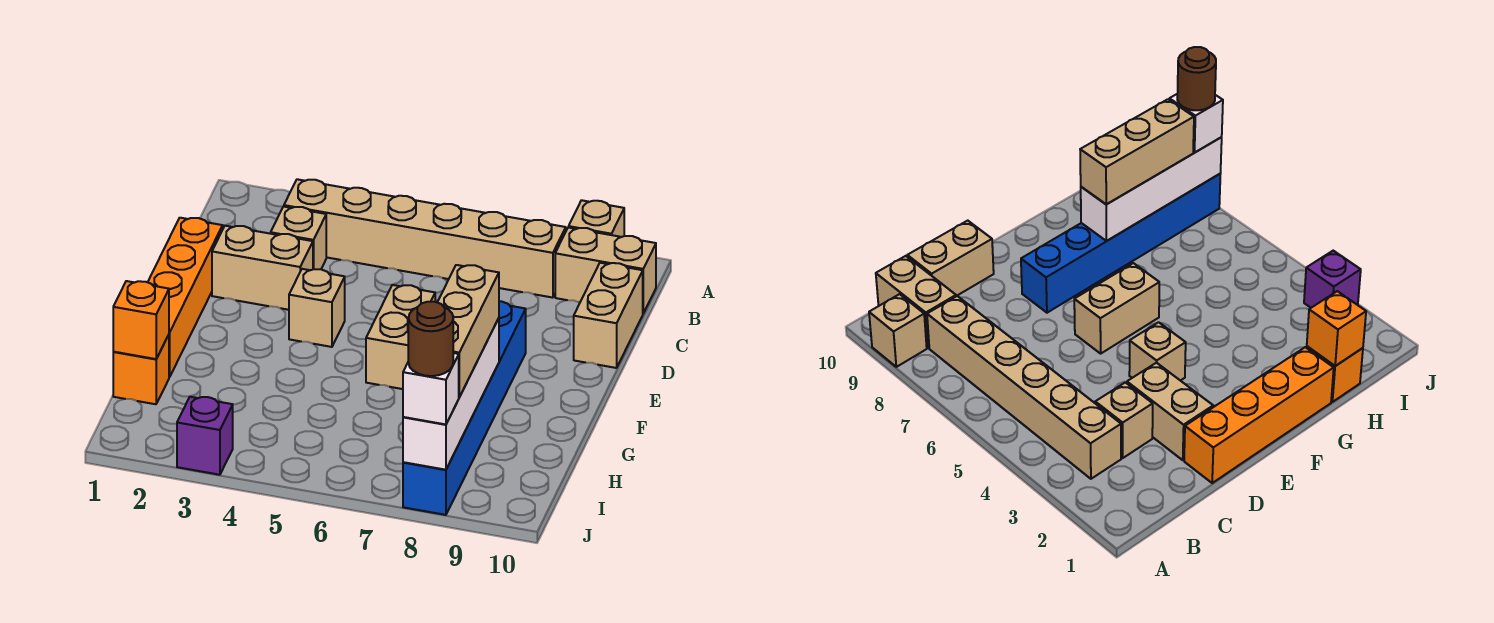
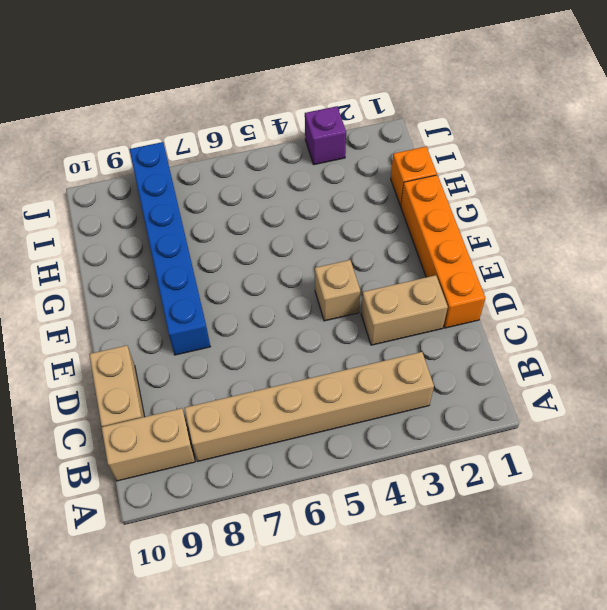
none -> tan 1x1 brick [569,200,624,237]
none -> tan 1x1 brick [271,206,326,269]
none -> tan 1x2 brick [366,285,435,389]

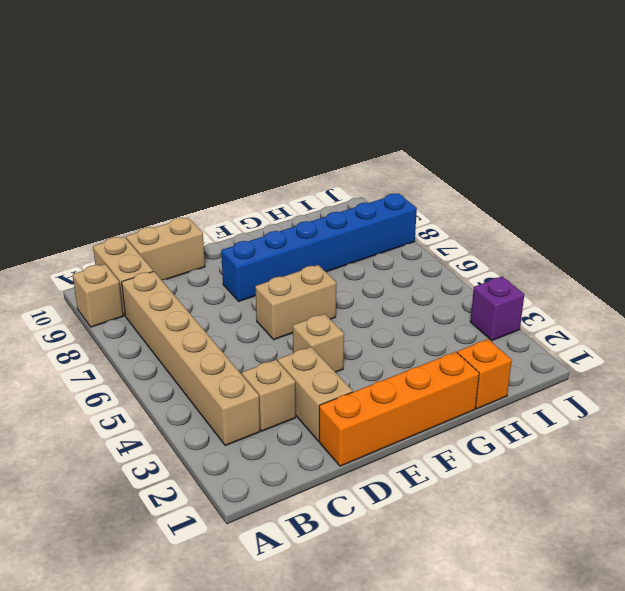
none -> white 1x4 brick [403,318,499,470]
none -> orange 1x1 brick [113,281,169,359]
none -> tan 1x3 brick [437,265,499,397]

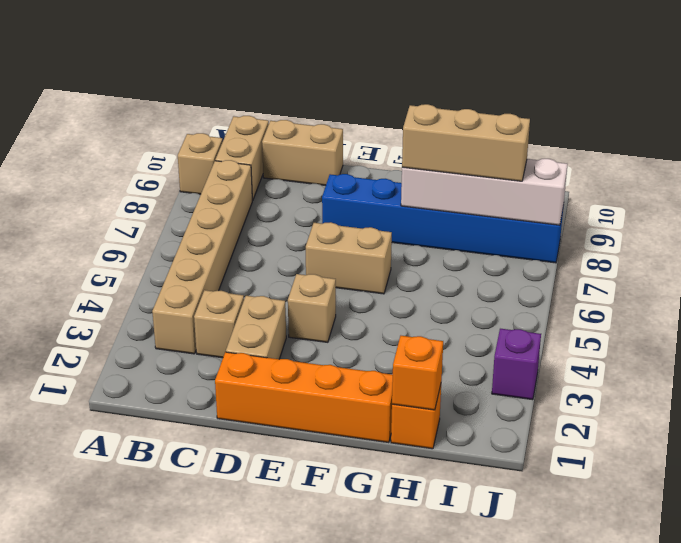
none -> white 1x1 brick [403,353,459,424]
none -> brown 1x1 round brick [408,302,453,376]

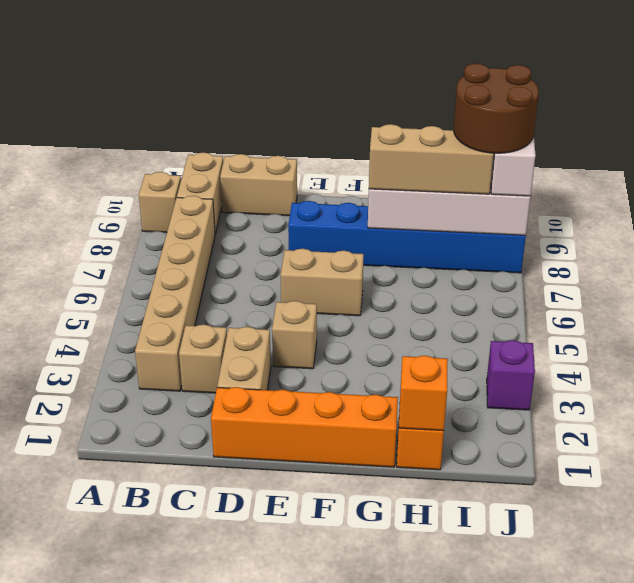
brown 2x2 round brick [454,63,539,154] -> brown 1x1 round brick [408,302,453,376]

